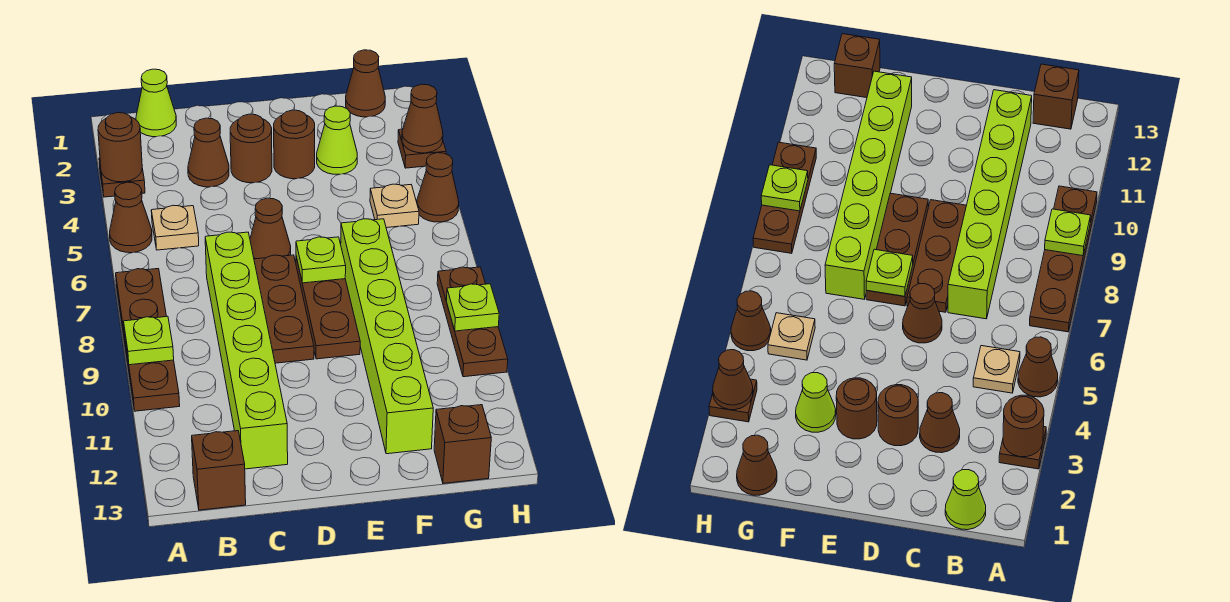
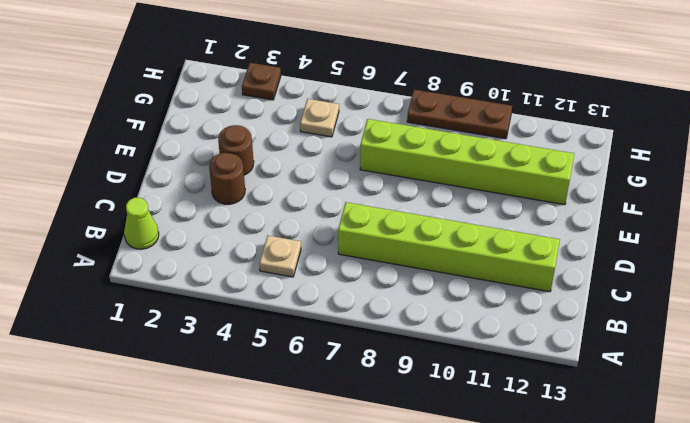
none -> brown 1x1 plate [99,158,145,197]
none -> brown 1x1 cone [110,182,152,253]
none -> brown 1x4 plate [116,269,180,411]

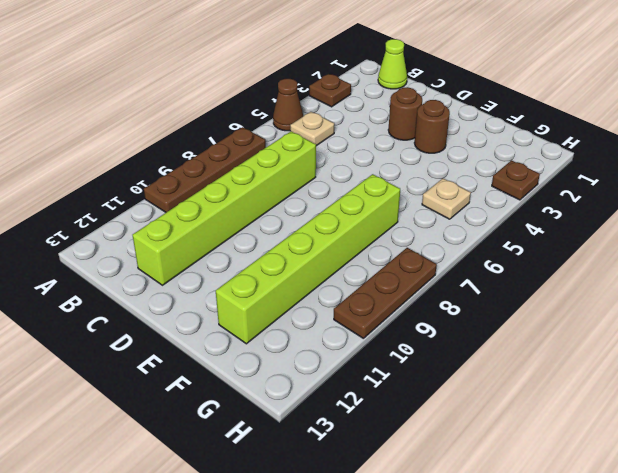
none -> brown 1x1 brick [192,431,246,510]
none -> brown 1x1 cone [188,118,229,187]
none -> brown 1x1 cone [250,198,291,259]

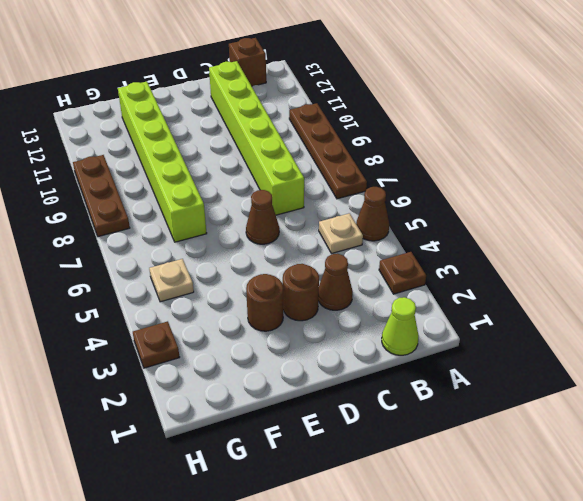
none -> brown 1x3 plate [254,255,314,363]
none -> brown 1x3 plate [296,257,360,359]
none -> lime 1x1 cone [317,106,357,174]

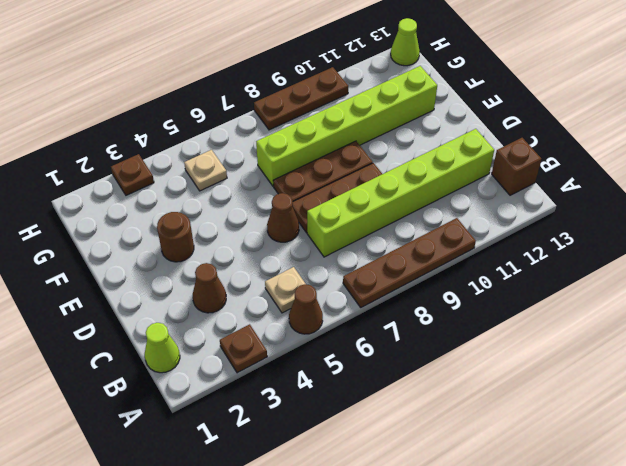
lime 1x1 cone [391,18,420,66] -> lime 1x1 cone moved to [317,106,357,174]
none -> brown 1x1 round brick [230,114,272,183]
none -> brown 1x1 cone [346,50,385,117]
none -> brown 1x1 brick [434,405,491,483]

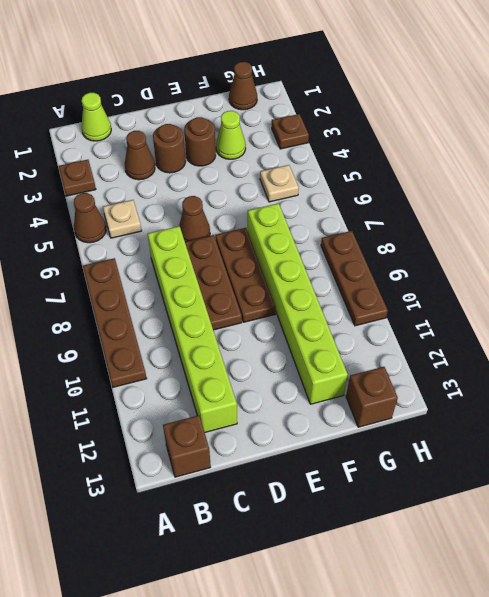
none -> brown 1x1 cone [417,153,459,222]
none -> brown 1x1 round brick [98,113,142,182]
none -> lime 1x1 plate [124,316,174,365]

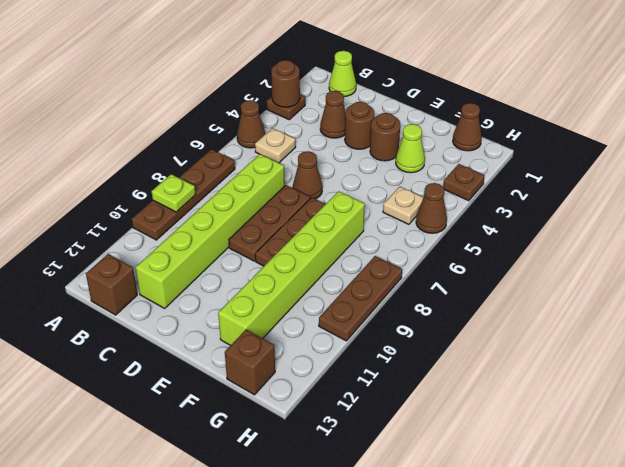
none -> lime 1x1 plate [296,237,346,283]
none -> brown 1x1 cone [402,84,443,153]
none -> lime 1x1 plate [446,284,499,331]

